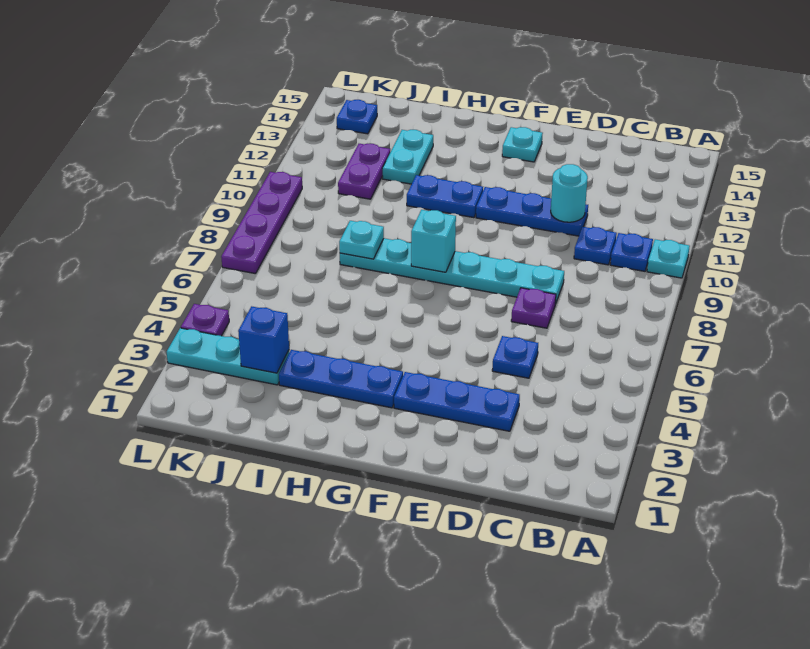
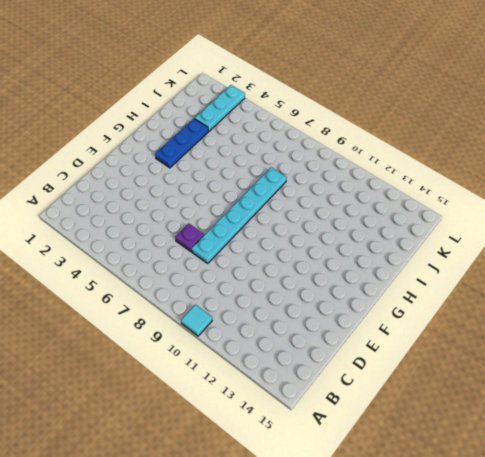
cyan 1x1 tile [181,305,212,336] -> cyan 1x1 plate [647,239,690,278]
none -> blue 1x1 plate [610,233,653,271]
none -> blue 1x1 plate [574,227,617,265]
none -> blue 1x3 plate [394,372,520,431]

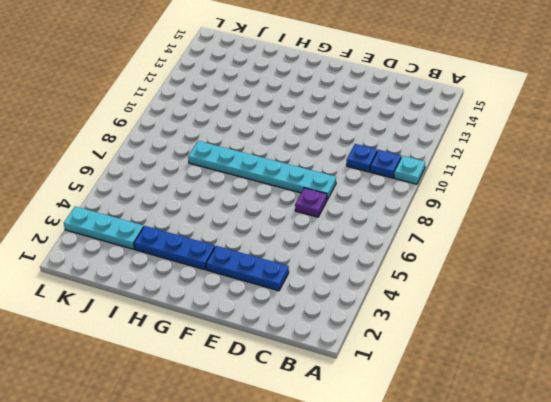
none -> blue 1x1 plate [492,336,538,378]
none -> blue 1x3 plate [476,187,588,236]
none -> cyan 1x1 plate [502,127,543,162]

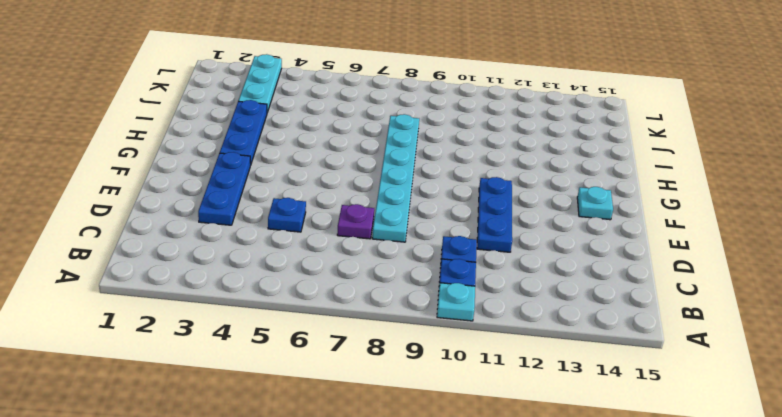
none -> blue 1x2 plate [407,175,483,218]
none -> cyan 1x2 plate [383,130,433,184]
none -> purple 1x2 plate [338,144,390,199]

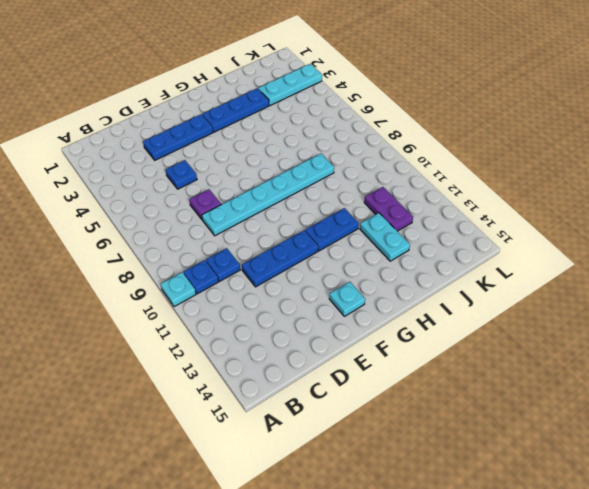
none -> blue 1x1 plate [337,100,377,134]
none -> purple 1x1 plate [181,304,229,336]
none -> purple 1x4 plate [221,172,302,274]

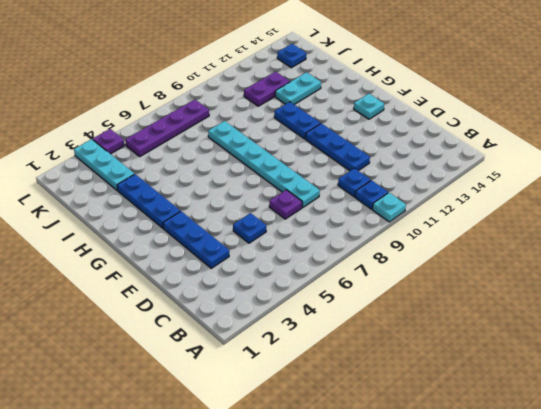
purple 1x4 plate [125,99,209,156] -> purple 1x4 plate moved to [221,172,302,274]
none -> cyan 1x1 round brick [551,164,588,222]
none -> cyan 1x1 brick [411,210,456,272]
none -> cyan 1x1 plate [339,221,384,259]

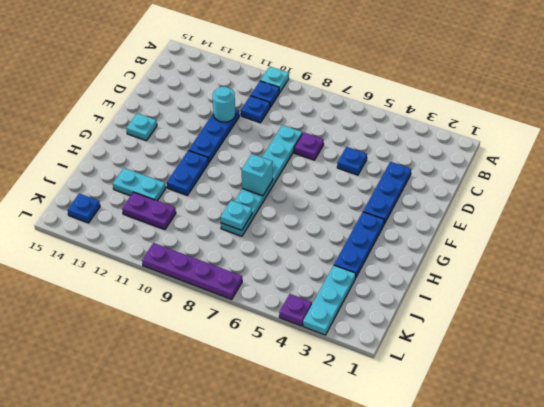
none -> blue 1x1 brick [238,306,289,373]

